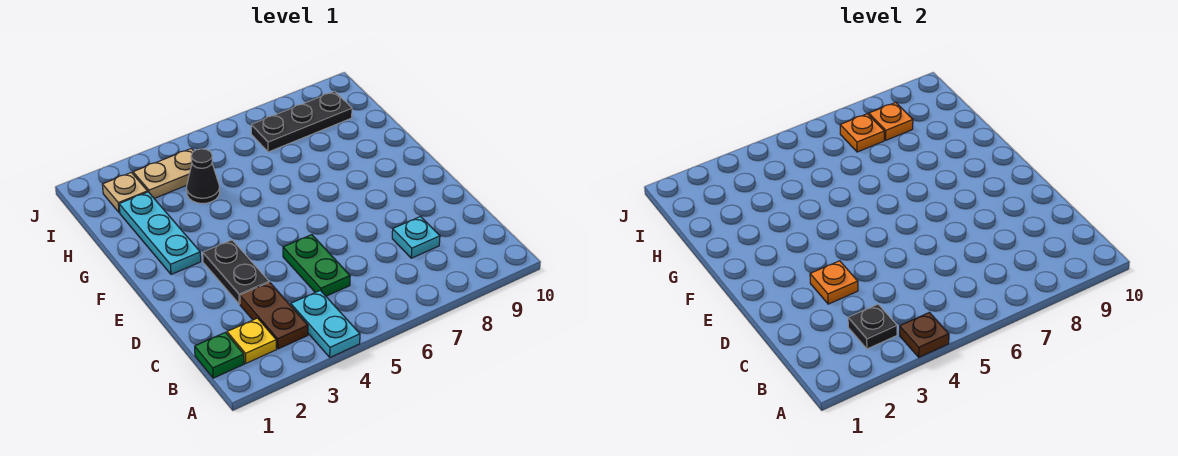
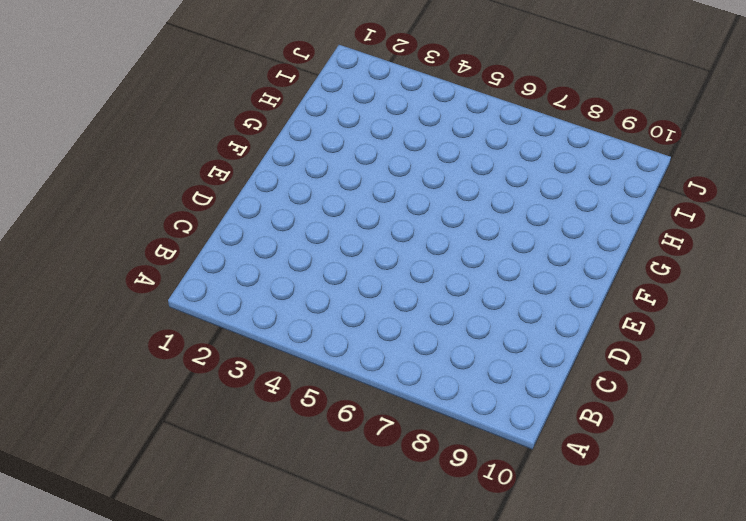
none -> cyan 1x2 plate [291,290,360,357]
none -> green 1x1 plate [195,332,244,378]
none -> yellow 1x1 plate [227,318,276,363]

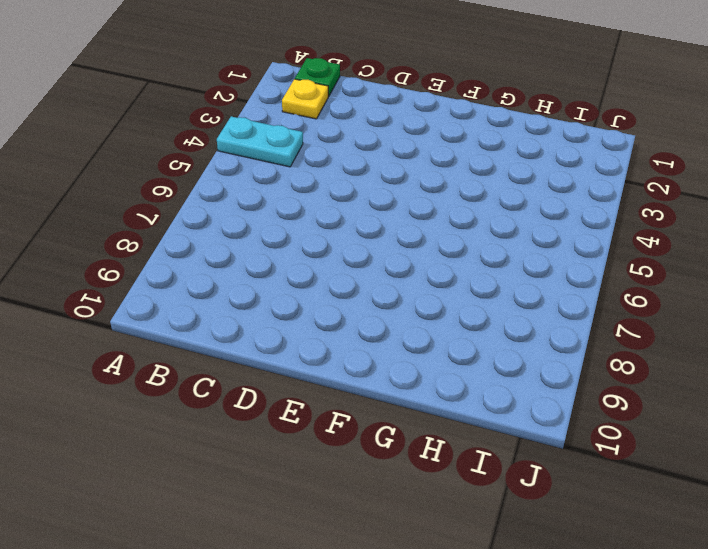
none -> brown 1x2 plate [240,282,308,349]
none -> green 1x2 plate [283,235,350,296]
none -> cyan 1x1 plate [392,217,440,258]

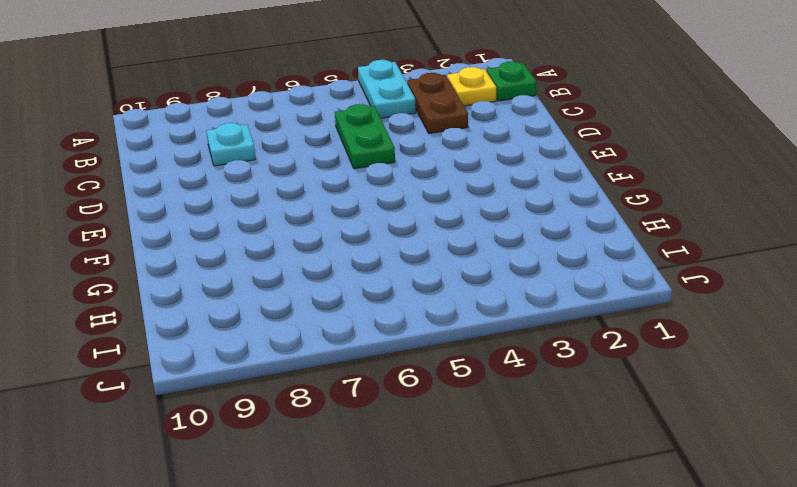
none -> black 1x2 plate [203,240,269,304]
none -> cyan 1x3 plate [119,192,201,274]
none -> black 1x1 cone [187,149,220,203]

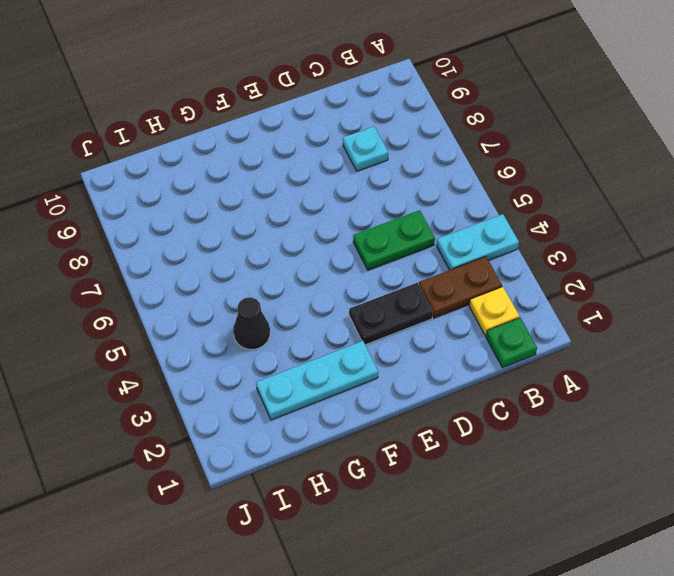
none -> tan 1x1 plate [102,172,148,213]
none -> tan 1x2 plate [133,149,194,198]
none -> black 1x3 plate [251,91,352,152]

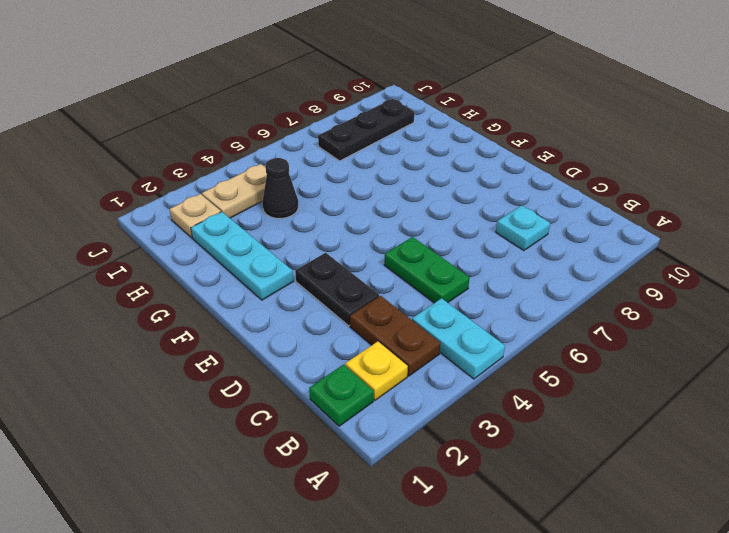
none -> brown 1x1 plate [900,312,949,357]
none -> black 1x1 plate [848,304,897,349]
none -> orange 1x1 plate [810,261,858,304]

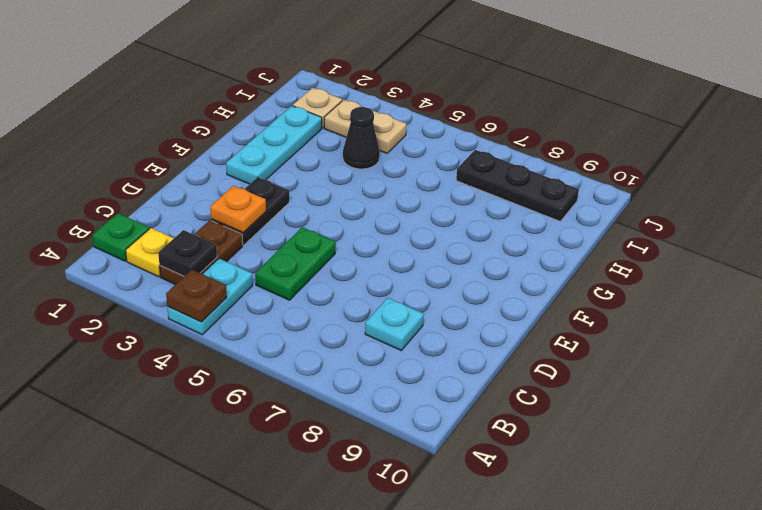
none -> orange 1x1 plate [840,114,884,152]
none -> orange 1x1 plate [869,102,913,140]

